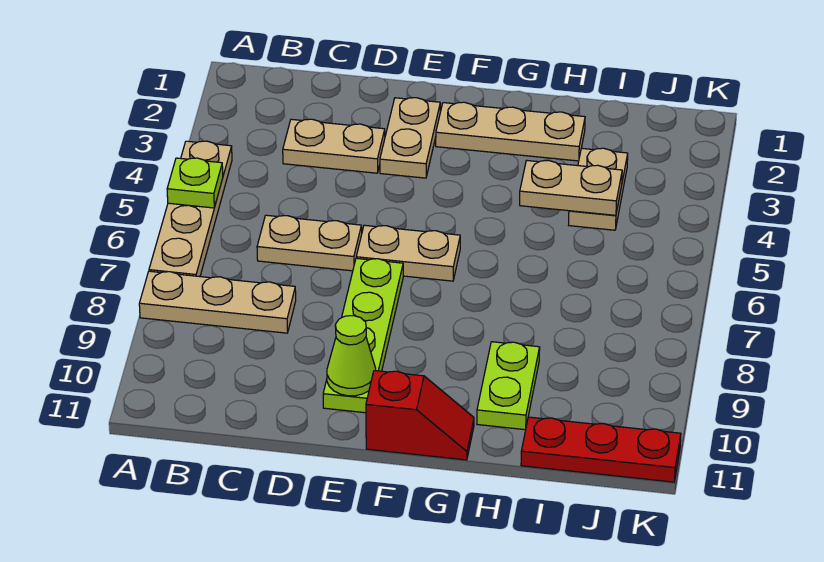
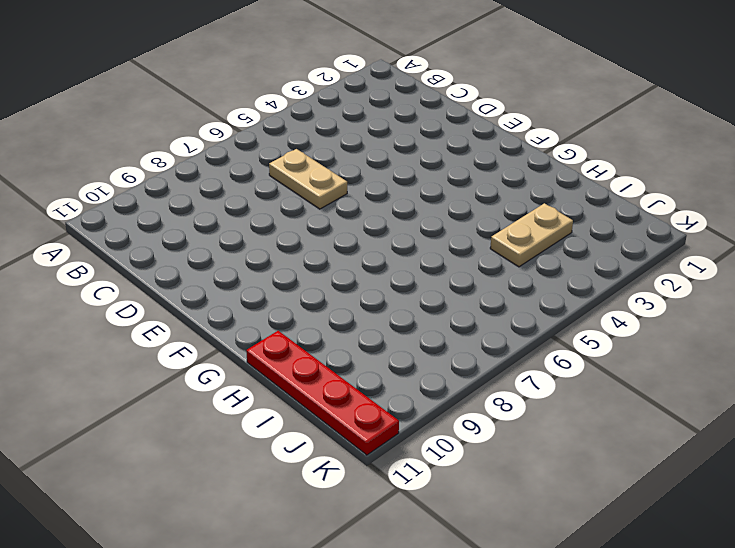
red 1x4 plate [246,331,399,455] -> red 1x3 plate [521,417,681,482]
none -> tan 1x4 plate [149,141,232,277]
none -> tan 1x3 plate [139,271,296,333]
none -> tan 1x2 plate [283,119,385,173]

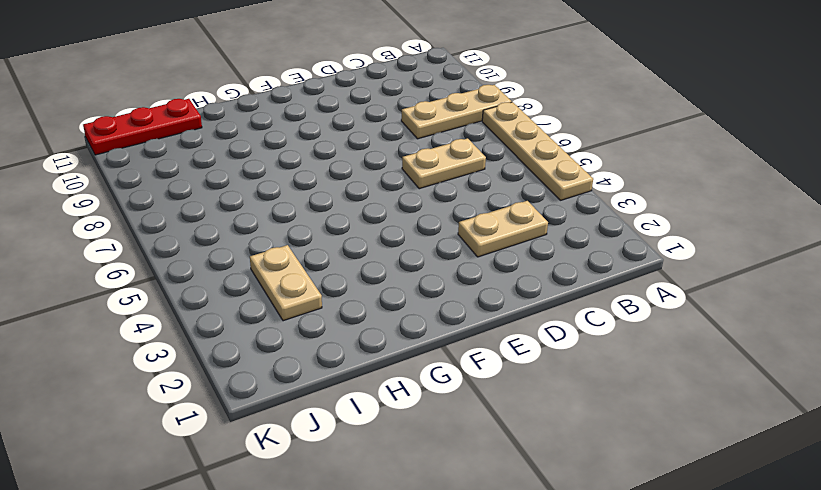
none -> tan 1x2 plate [380,98,440,178]
none -> tan 1x2 plate [356,225,460,281]
none -> lime 1x4 plate [323,258,403,413]

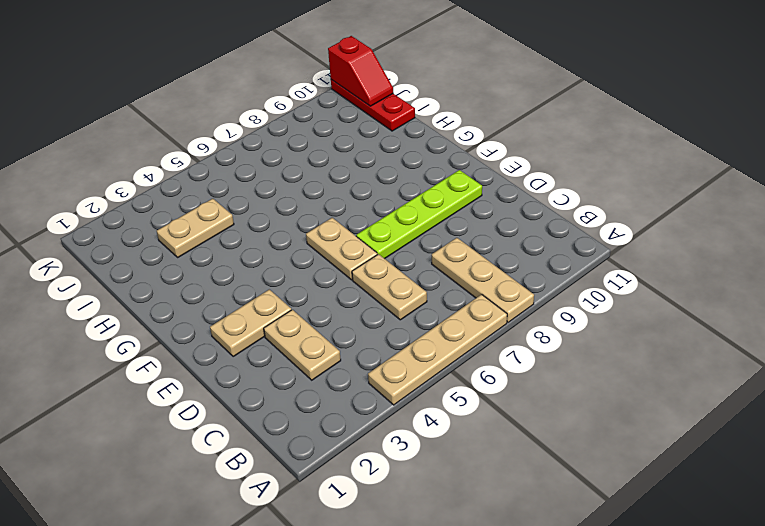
red 1x2 slope [328,36,393,106] -> red 1x2 slope turned to [366,371,474,460]
none -> tan 1x3 plate [436,102,585,161]
none -> lime 1x2 plate [477,342,540,430]
none -> lime 1x1 plate [167,158,223,208]

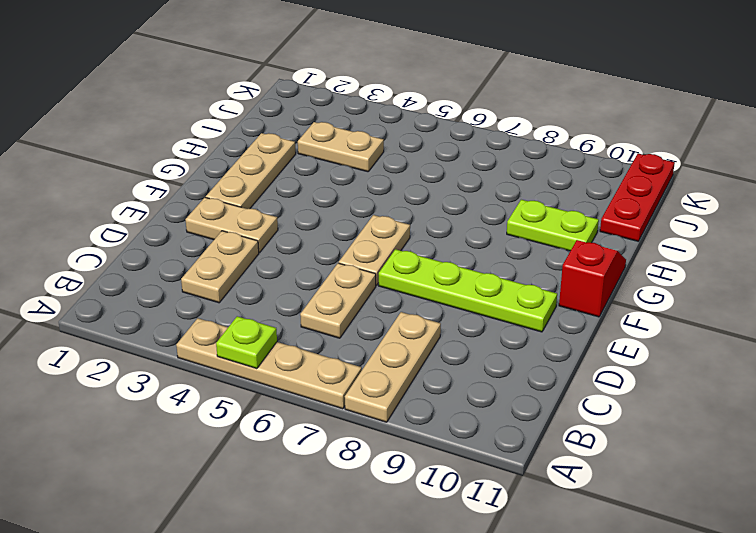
none -> lime 1x1 cone [327,316,376,396]
none -> tan 1x2 plate [520,160,622,215]

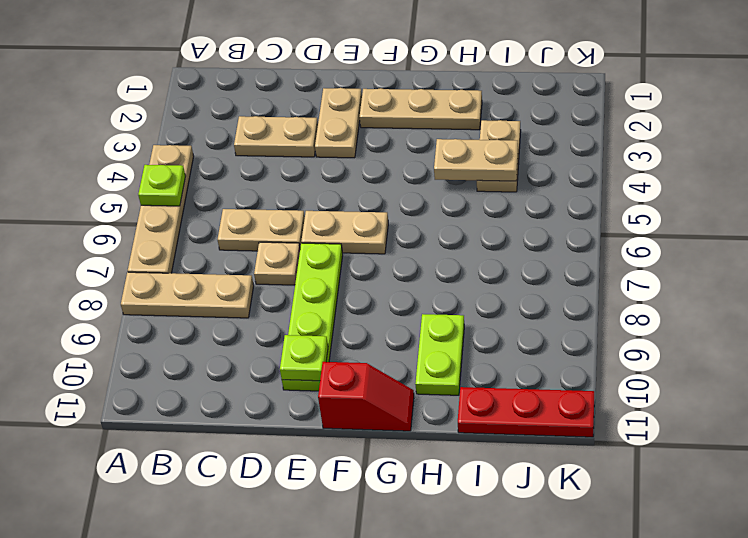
tan 1x1 plate [254,242,300,285] -> none
lime 1x1 plate [280,335,328,381] -> lime 1x1 cone [327,316,376,396]

